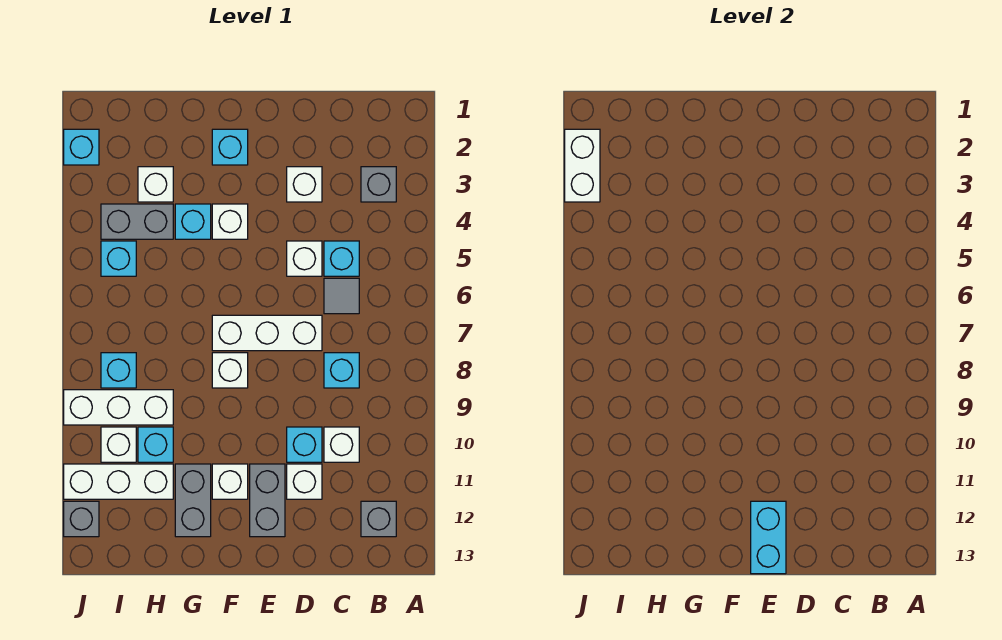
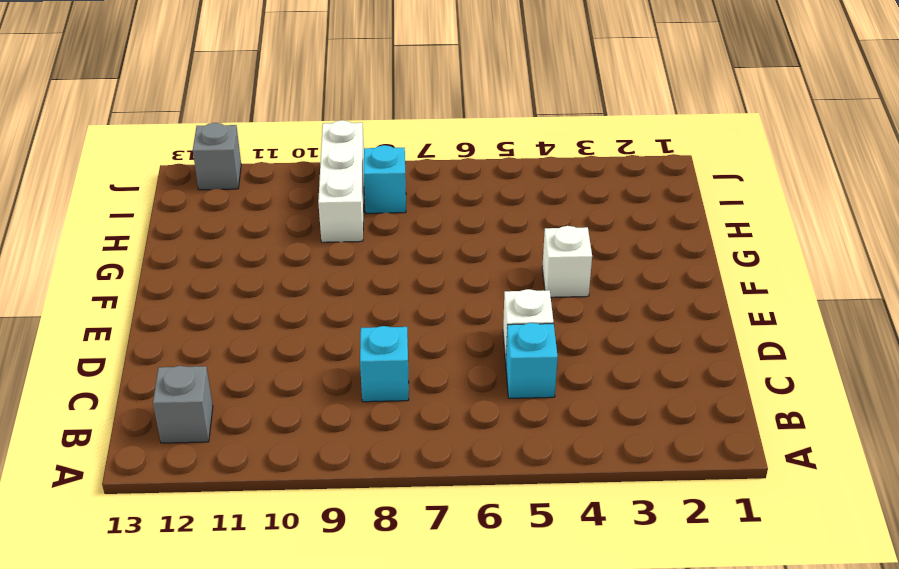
none -> grey 1x1 brick [361,167,396,202]
none -> grey 1x1 tile [324,278,359,314]
none -> white 1x1 brick [324,427,359,462]
none -> white 1x1 brick [287,167,322,202]

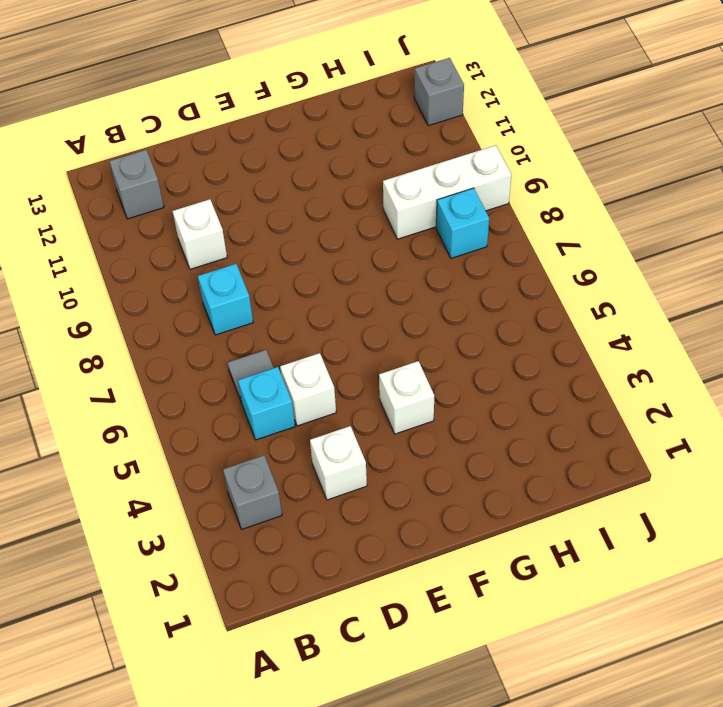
none -> white 1x3 brick [212,315,322,351]
none -> cyan 1x1 brick [287,427,322,462]
none -> white 1x1 brick [287,464,322,499]
none -> grey 1x2 brick [250,464,285,537]

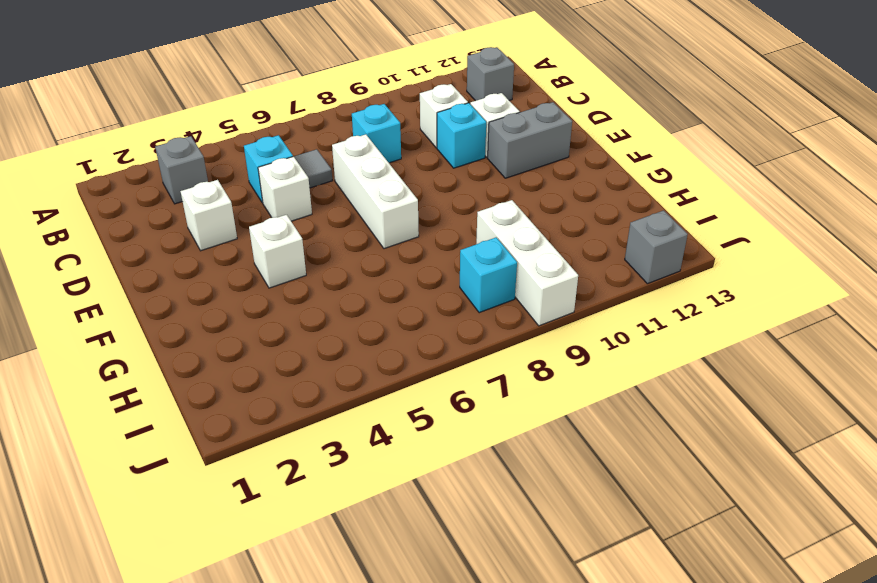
none -> cyan 1x1 brick [212,129,248,165]
none -> white 1x1 brick [212,353,248,388]
none -> white 1x1 brick [212,464,248,499]
none -> cyan 1x1 brick [175,204,211,239]

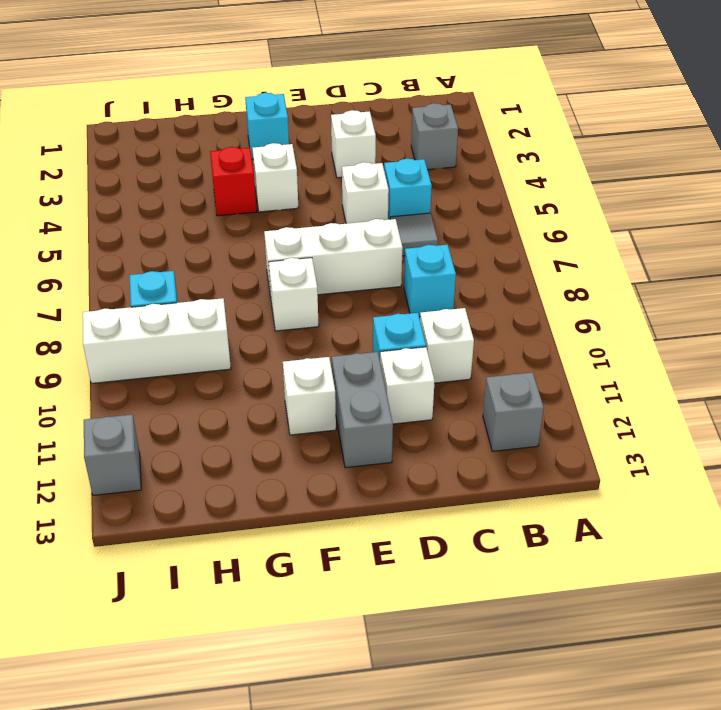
red 1x1 brick [210,147,257,216] -> cyan 1x1 brick [175,204,211,239]
none -> grey 1x2 brick [175,464,211,537]
none -> white 1x1 brick [138,167,173,202]
none -> grey 1x2 brick [101,204,173,239]
none -> cyan 1x1 brick [138,427,173,462]

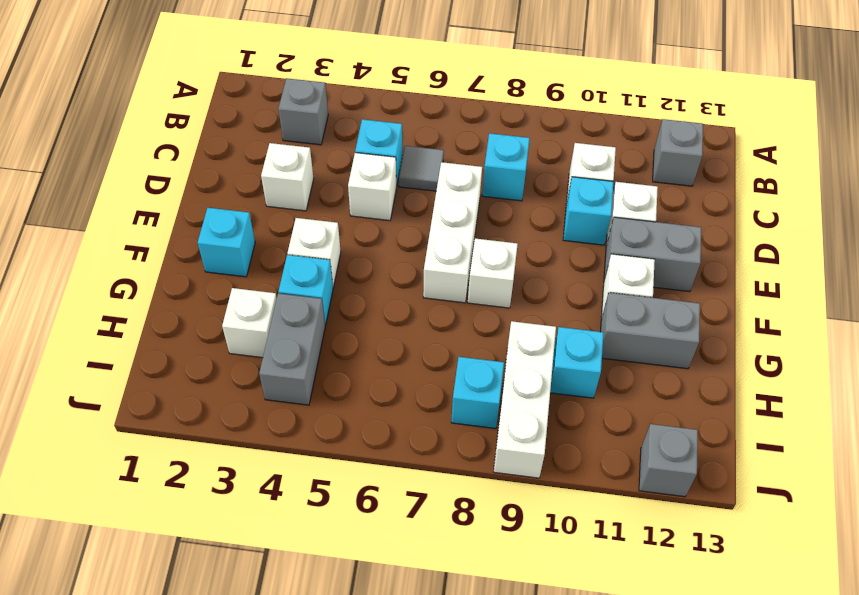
none -> white 1x3 brick [64,464,173,499]
none -> cyan 1x1 brick [101,241,136,276]
none -> white 1x1 brick [101,427,136,462]
none -> cyan 1x1 brick [64,129,99,165]

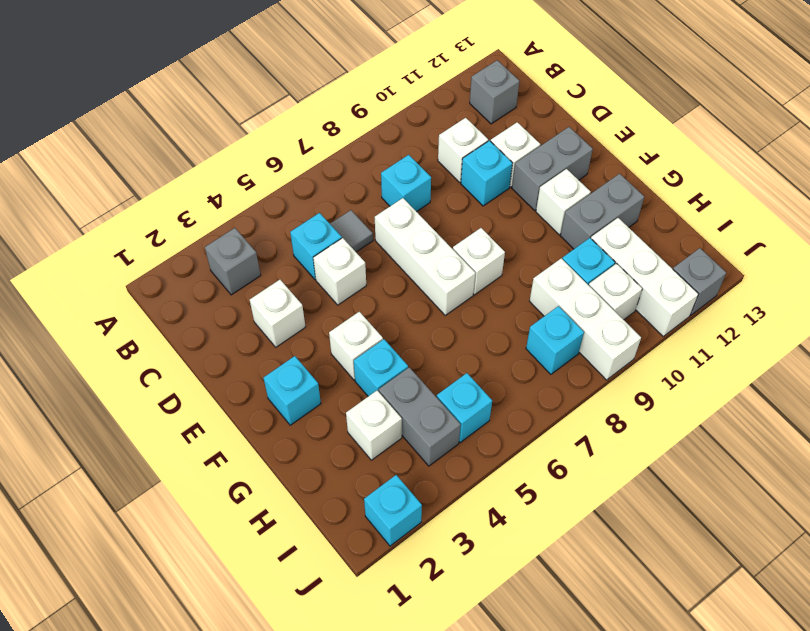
none -> cyan 1x2 brick [751,501,786,574]
none -> white 1x2 brick [565,129,600,202]

